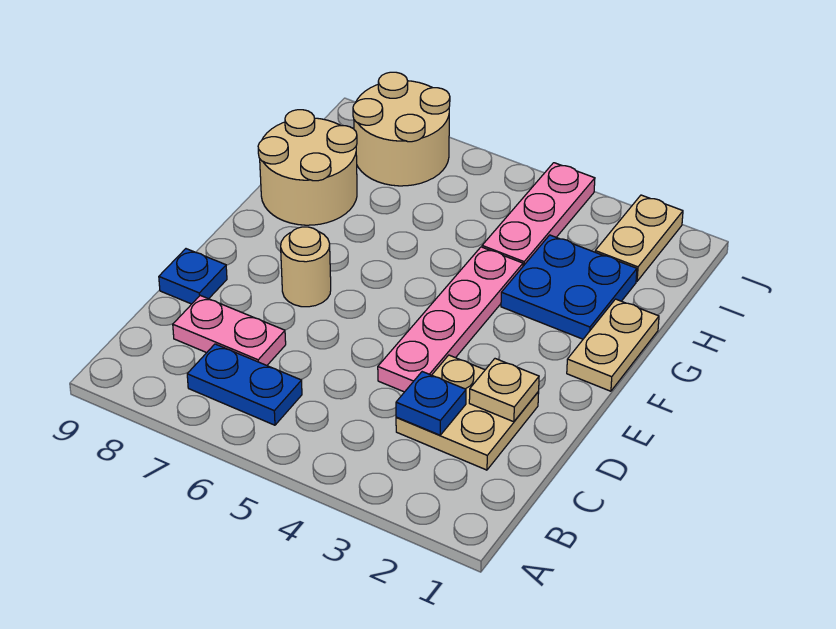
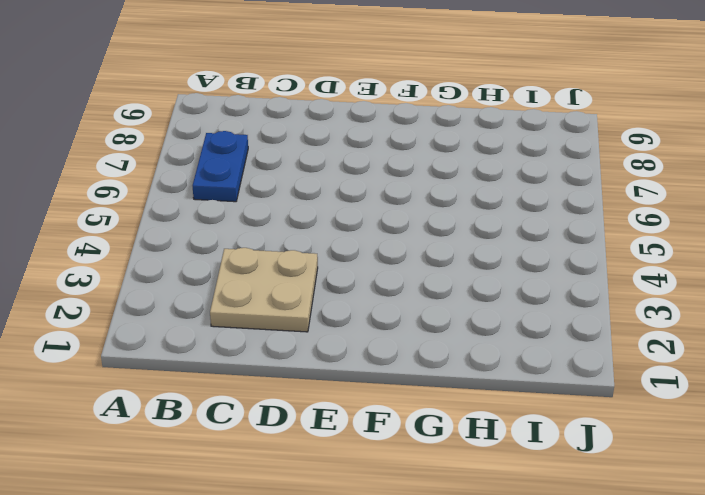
none -> pink 1x2 plate [173,296,286,365]
none -> pink 1x4 plate [378,247,523,392]
none -> blue 1x1 plate [159,249,227,304]

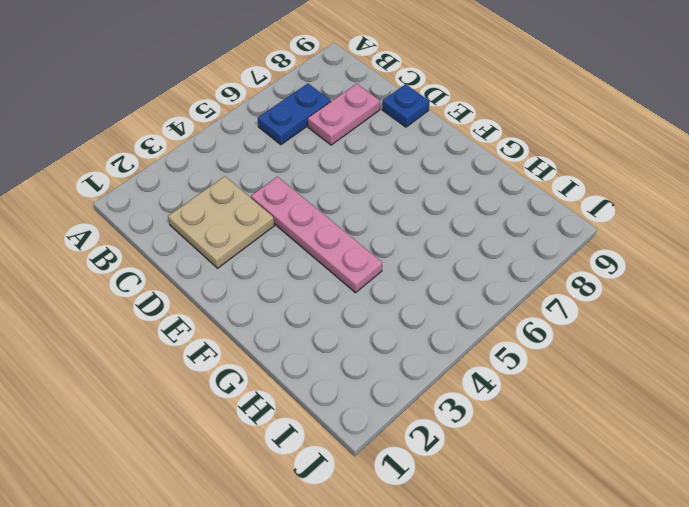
none -> tan 1x1 round brick [281,227,331,307]
none -> tan 1x2 plate [567,299,659,391]
none -> blue 2x2 plate [501,235,637,339]

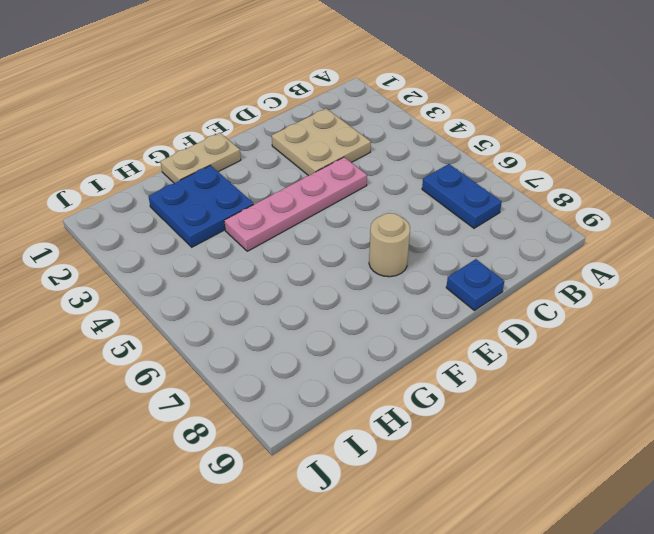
none -> pink 1x2 plate [173,296,286,365]
none -> tan 2x2 round brick [258,110,357,225]
none -> pink 1x3 plate [482,163,595,266]

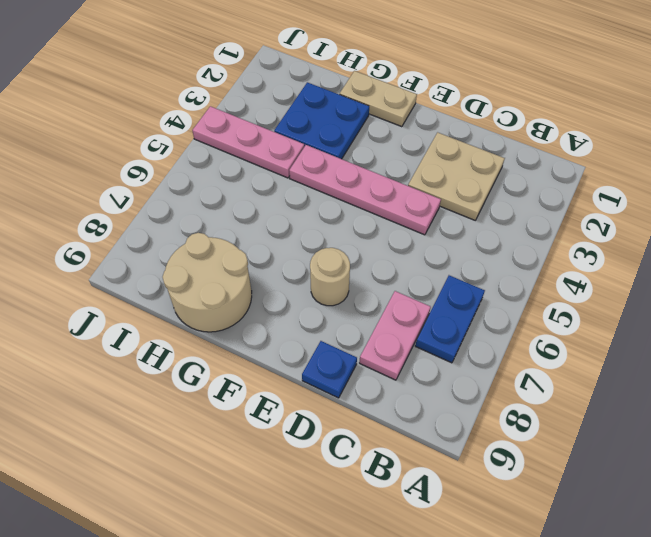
none -> tan 1x2 plate [595,195,683,281]
none -> tan 2x2 round brick [353,72,450,186]
none -> blue 1x1 plate [396,372,466,435]

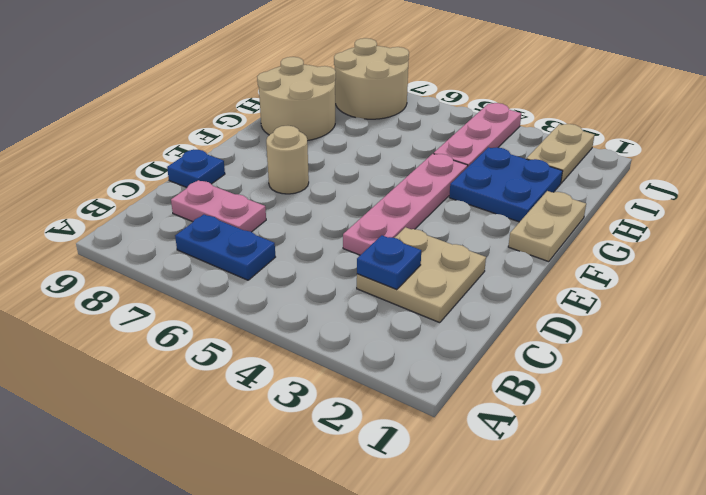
none -> tan 1x1 plate [469,359,539,422]

